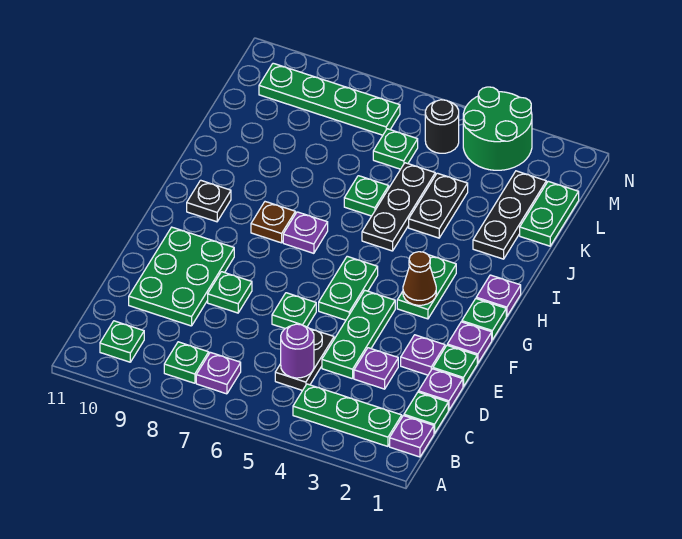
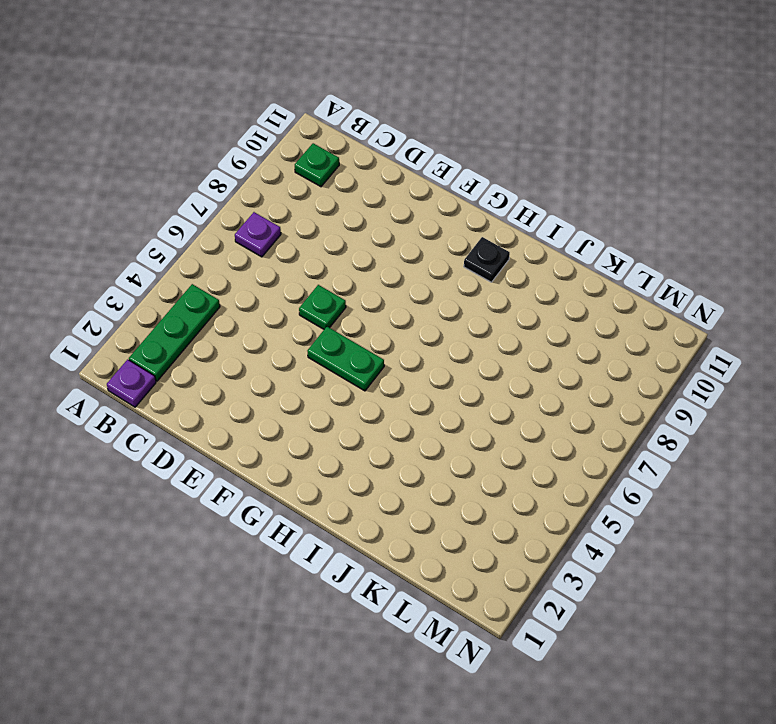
none -> green 1x1 plate [164,342,209,383]
none -> green 1x1 plate [404,392,448,434]
none -> black 1x2 plate [275,329,334,391]
none -> purple 1x1 plate [418,369,463,410]

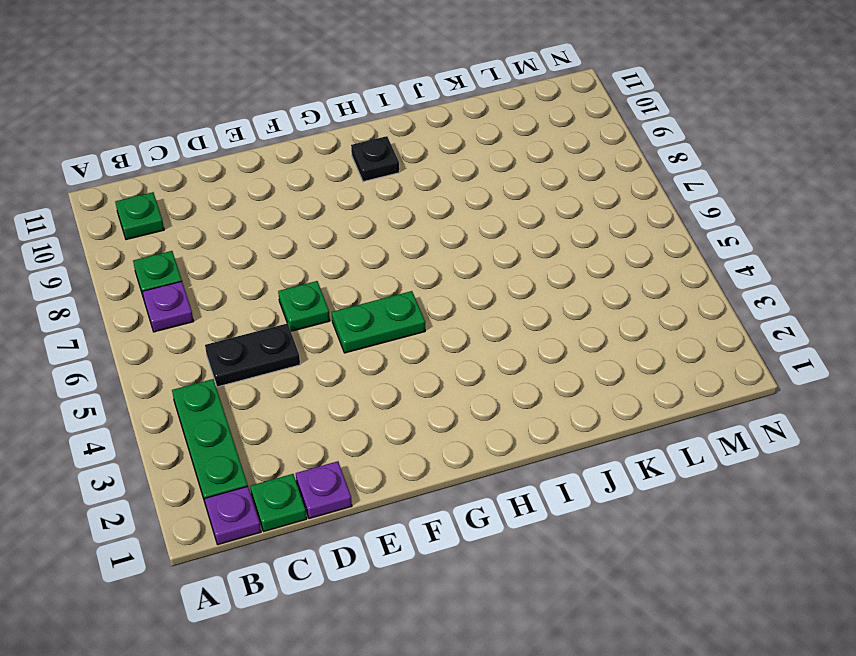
none -> purple 1x1 plate [354,348,398,389]
none -> green 1x3 plate [322,291,395,379]
none -> green 2x3 plate [129,227,234,326]
none -> green 1x1 plate [433,345,477,387]

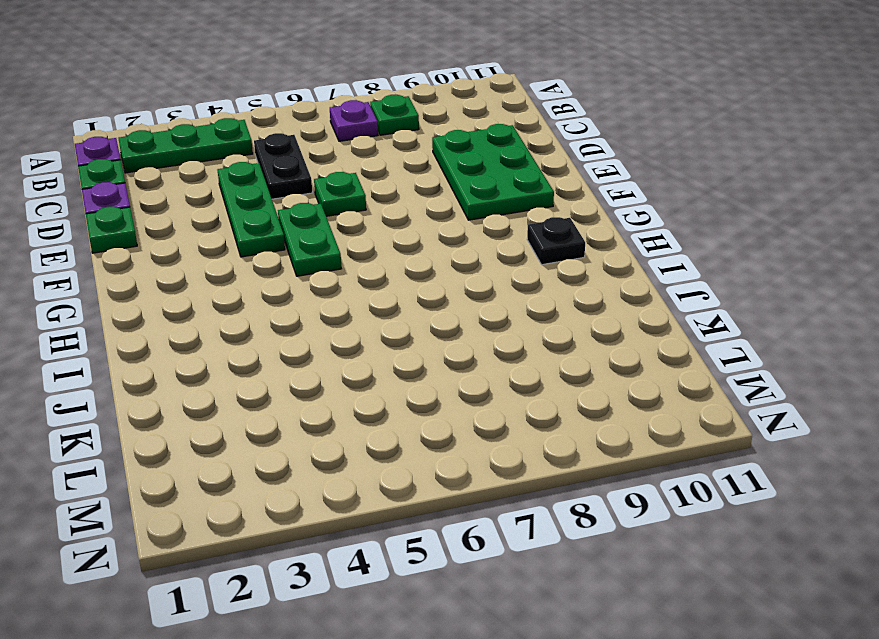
none -> green 1x1 plate [100,321,144,362]
none -> purple 1x1 plate [354,348,398,389]
none -> purple 1x1 plate [401,335,445,375]
none -> green 1x1 plate [208,272,252,313]

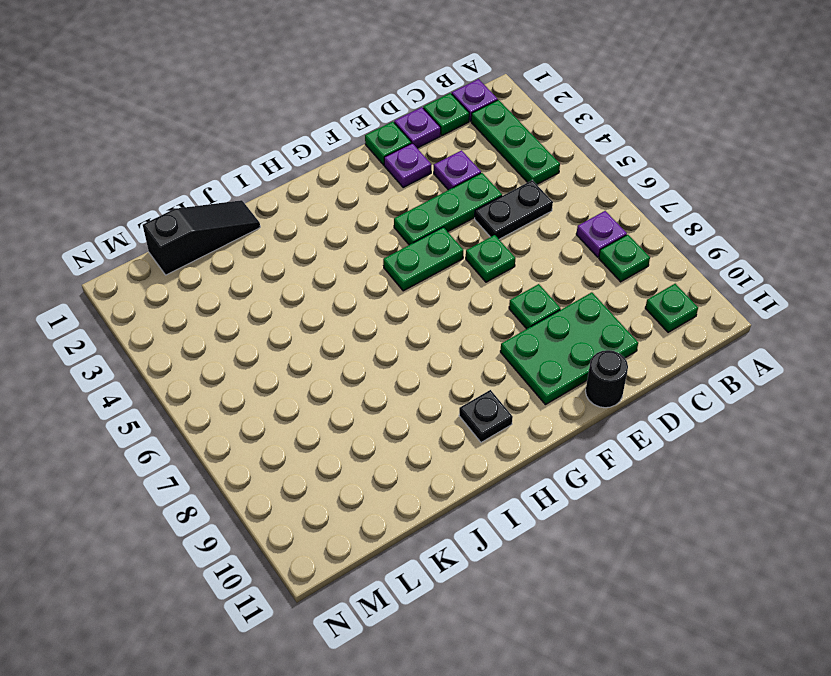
black 1x1 round brick [585,350,628,408] -> black 1x1 round brick moved to [425,100,459,153]
black 1x3 slope [143,200,260,275] -> green 1x2 plate [520,181,579,246]
none -> purple 1x1 plate [447,322,492,363]
none -> green 1x1 plate [462,299,506,340]
none -> green 1x2 plate [397,255,456,319]
none -> purple 1x1 plate [476,275,521,317]

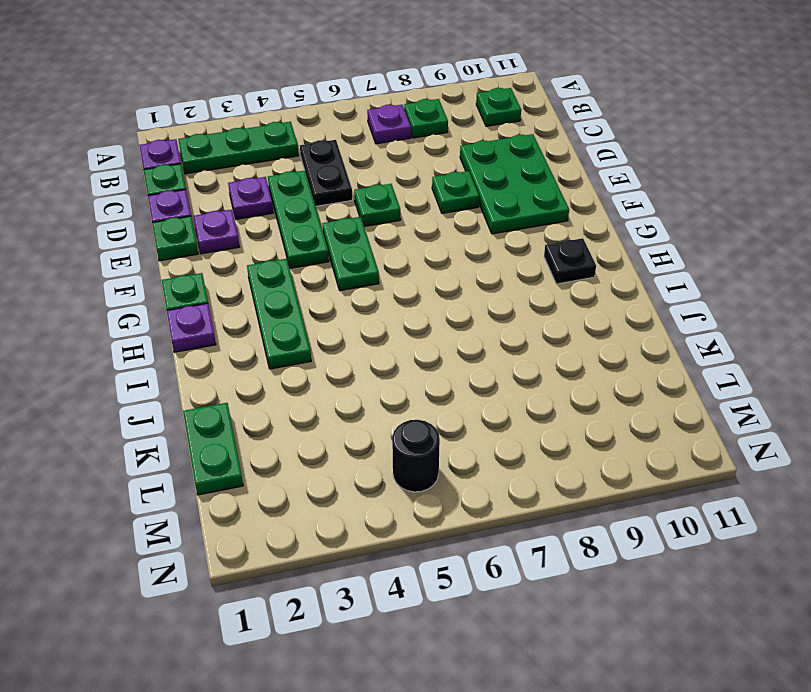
green 1x3 plate [247,259,311,369] -> green 1x2 plate [397,255,456,319]
none -> purple 1x1 plate [447,322,492,363]
none -> purple 1x1 plate [283,212,328,253]
none -> brown 1x1 plate [251,202,295,243]
none -> black 1x3 plate [362,163,435,251]

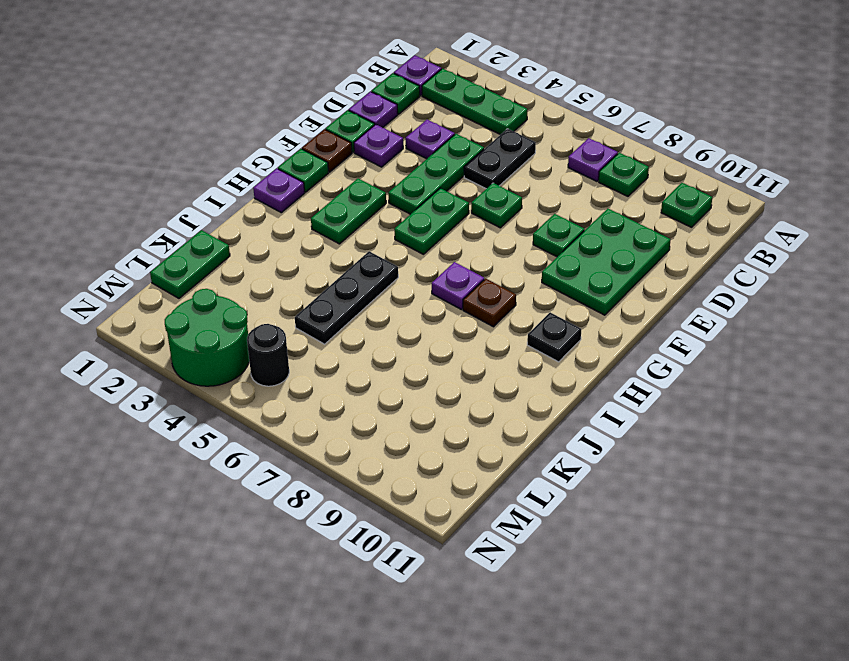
brown 1x1 plate [302,129,352,172] -> purple 1x1 plate [447,322,492,363]
none -> black 1x3 plate [473,171,546,259]
none -> black 1x2 plate [409,173,468,238]
none -> green 1x1 plate [344,176,389,216]
none -> green 1x1 plate [373,129,418,169]

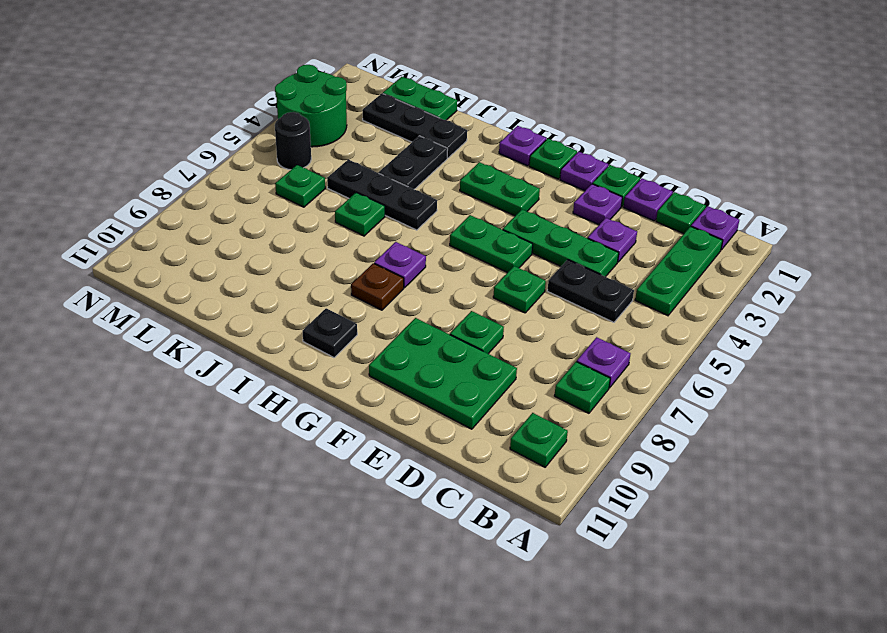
black 1x2 plate [379,136,448,189] -> black 1x2 plate turned to [409,173,468,238]
none -> green 1x4 plate [259,63,400,135]
none -> purple 1x1 round brick [281,324,314,378]
none -> brown 1x1 cone [403,252,436,305]

